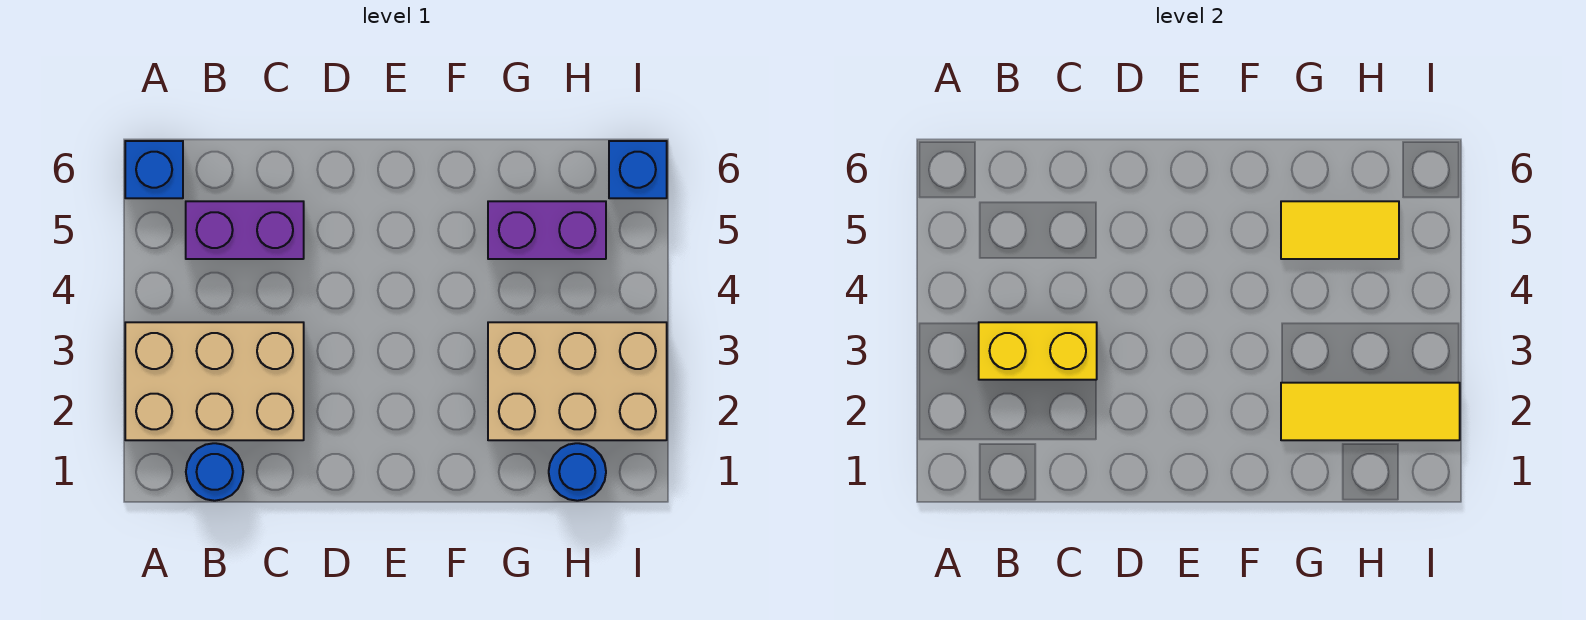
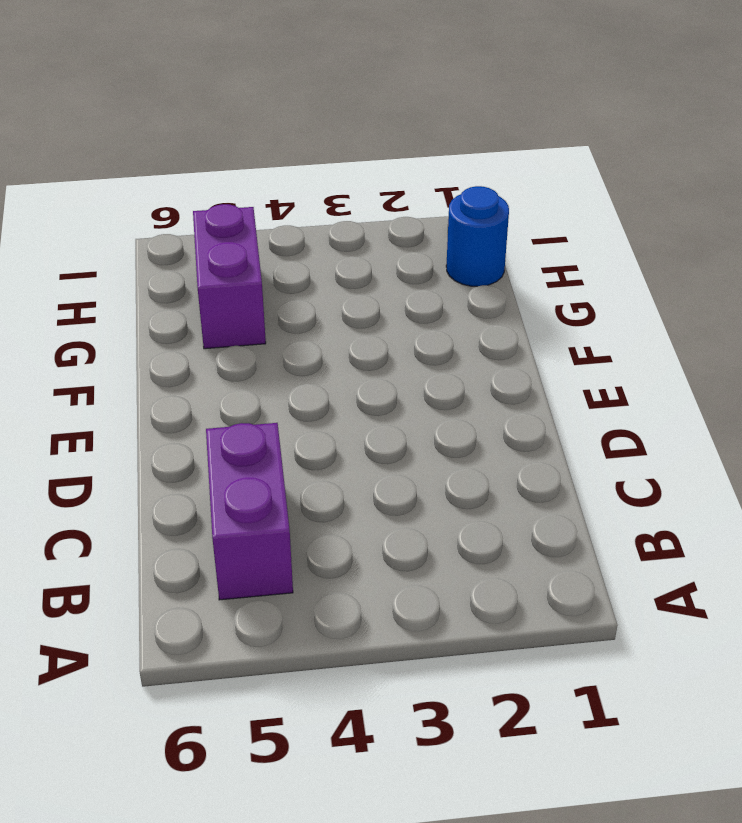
none -> tan 2x3 brick [125,322,304,440]
none -> blue 1x1 brick [125,141,183,198]

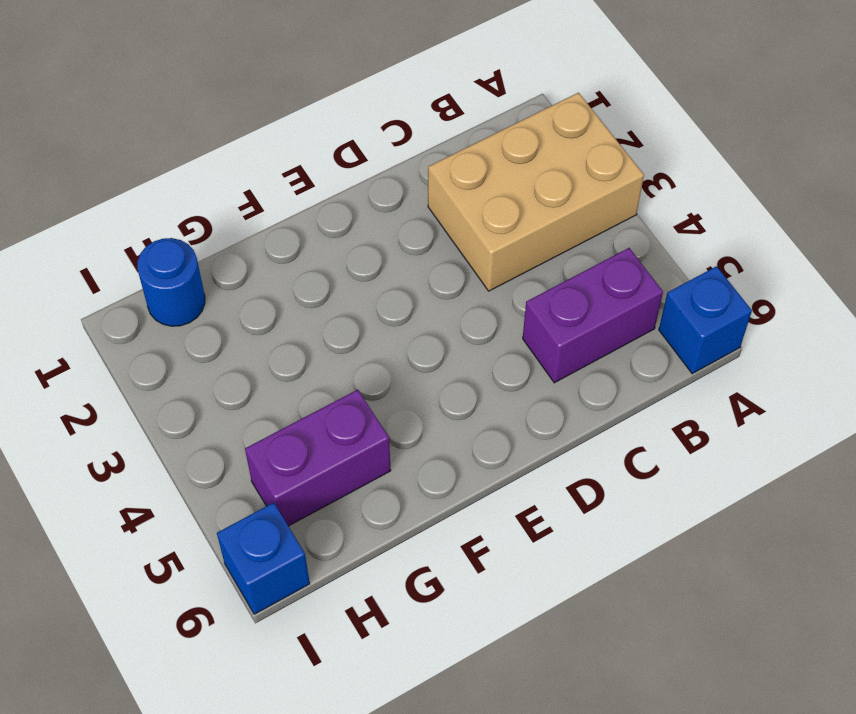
none -> blue 1x1 round brick [186,443,243,501]
none -> tan 2x3 brick [488,322,667,440]

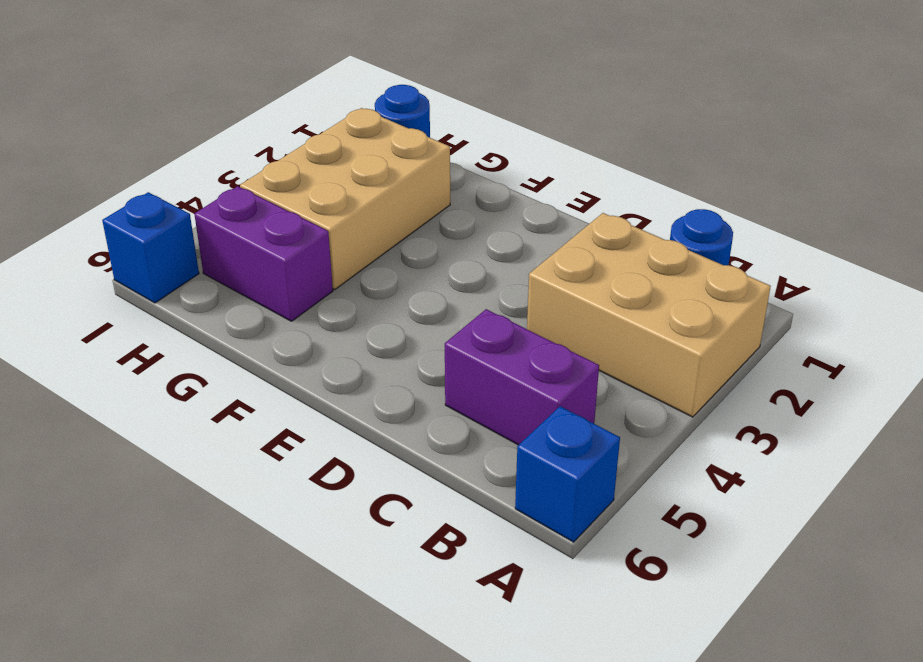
tan 2x3 brick [240,108,450,290] -> tan 2x3 brick turned to [488,322,667,440]
none -> yellow 1x2 brick [979,322,1097,380]
none -> yellow 1x3 tile [1281,383,1460,440]

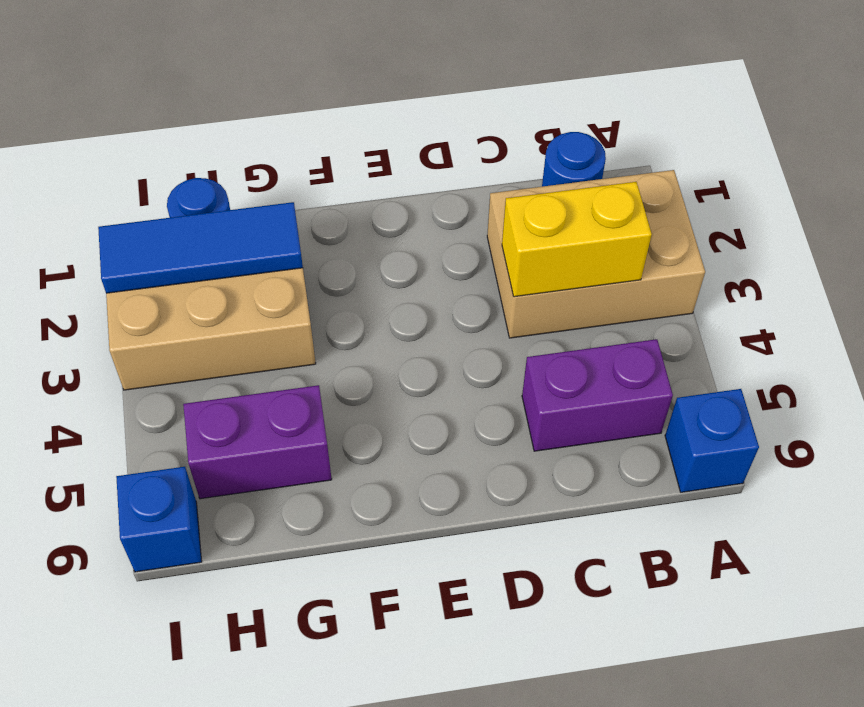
blue 1x3 tile [98,202,303,293] -> yellow 1x3 tile [1281,383,1460,440]
none -> yellow 1x2 tile [1281,201,1399,259]

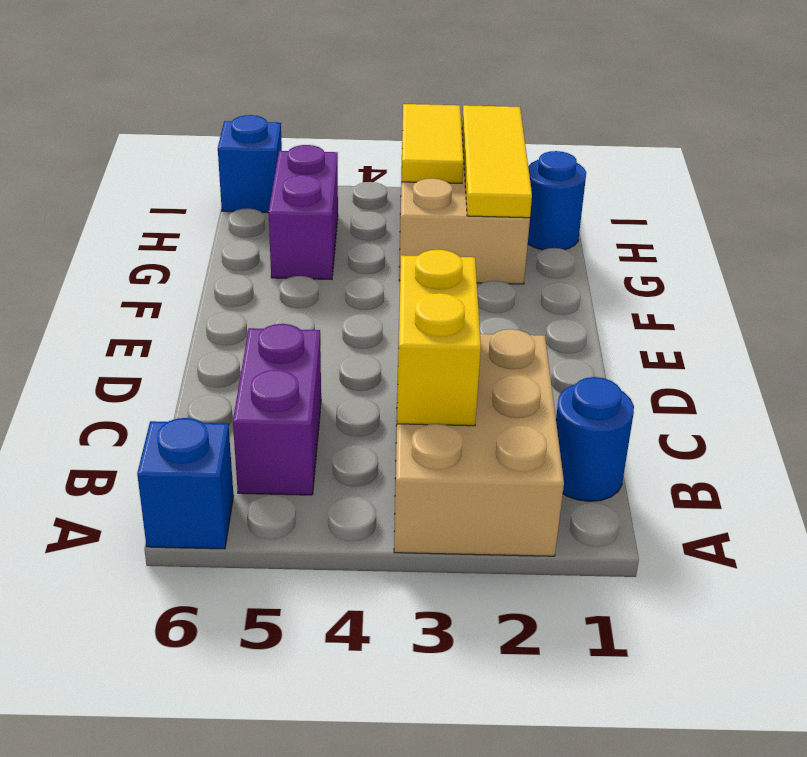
yellow 1x2 tile [402,104,463,183] -> yellow 1x2 tile moved to [1281,201,1399,259]

